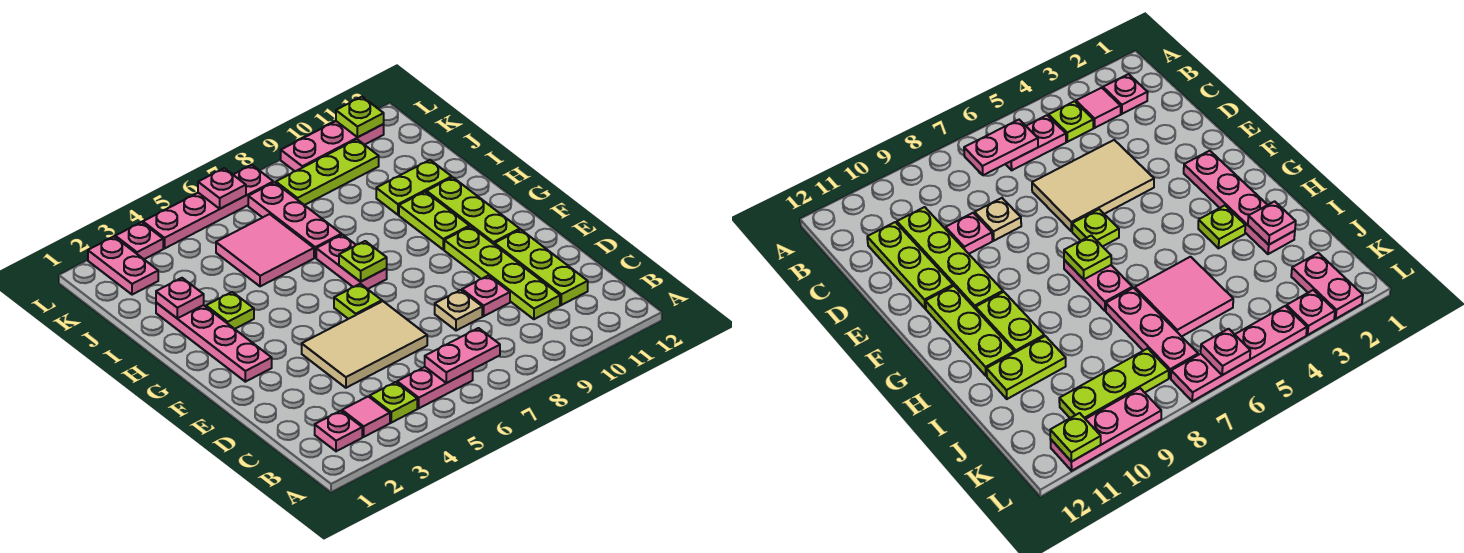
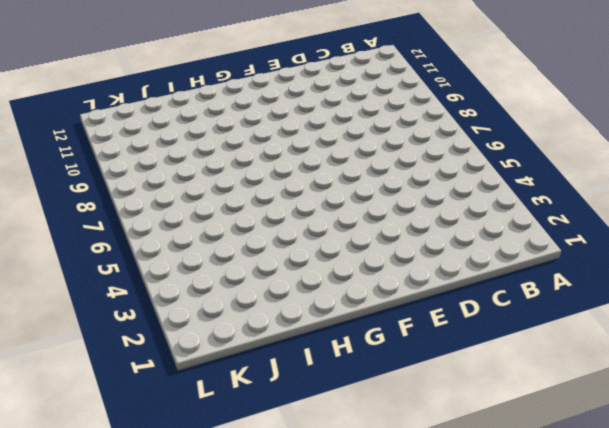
none -> pink 1x1 plate [315,411,362,451]
none -> pink 1x1 tile [342,396,390,437]
none -> lime 1x1 plate [370,382,417,423]

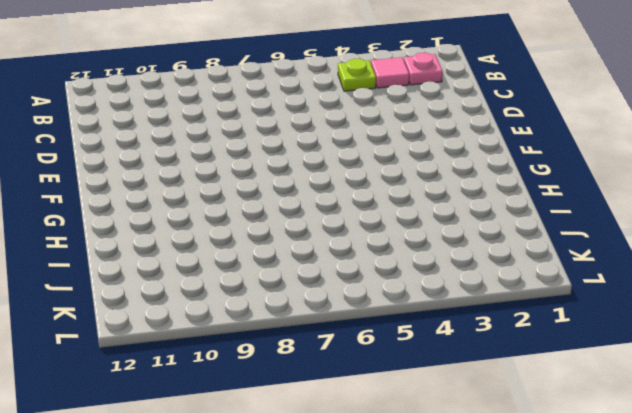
none -> pink 1x2 plate [397,367,473,408]
none -> lime 1x4 plate [444,227,560,319]
none -> lime 1x3 plate [495,230,588,305]

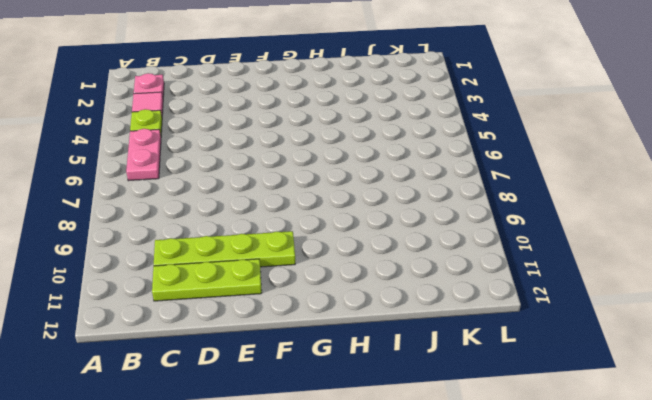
none -> tan 2x3 tile [302,301,427,388]
none -> tan 1x1 plate [435,290,482,331]
none -> pink 1x1 plate [462,276,510,316]

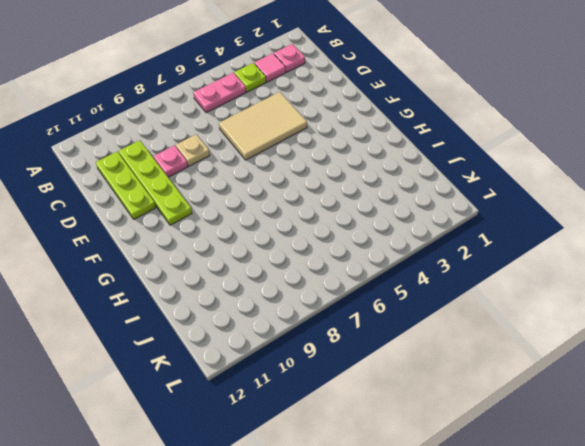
none -> pink 1x4 plate [156,303,272,382]
none -> lime 1x1 plate [334,284,382,319]
none -> lime 1x3 plate [427,177,520,245]

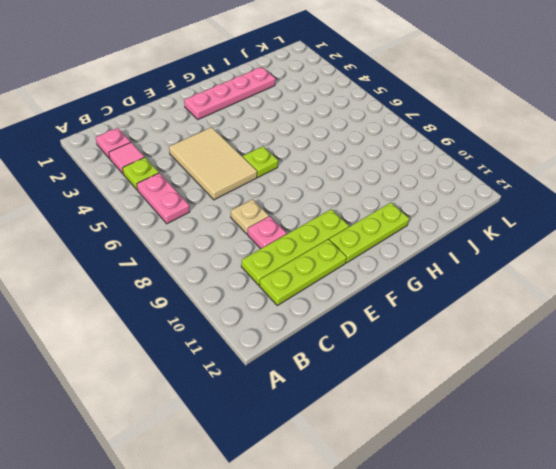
none -> pink 1x2 plate [316,235,387,289]
none -> lime 1x2 plate [399,192,469,250]
none -> lime 1x1 plate [206,292,254,329]

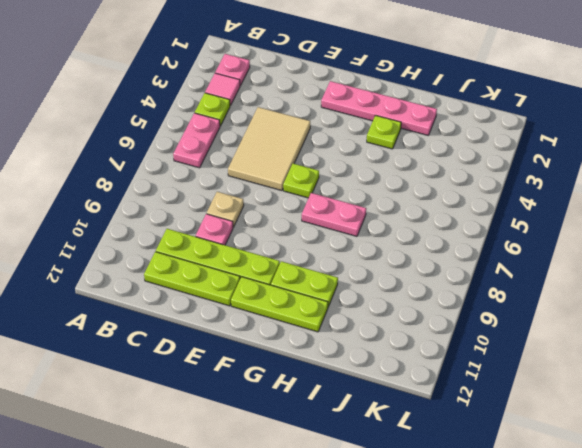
none -> pink 2x2 tile [216,214,314,286]
none -> pink 1x3 plate [248,182,341,258]
none -> lime 1x2 plate [376,160,452,215]

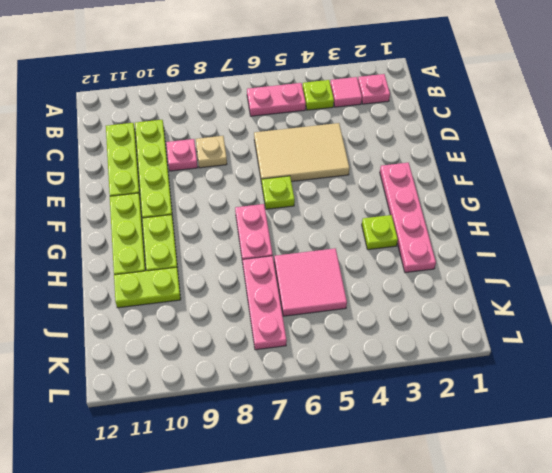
none -> pink 1x2 plate [88,237,158,295]
none -> lime 1x3 plate [276,139,379,205]
none -> pink 1x1 plate [115,222,163,259]

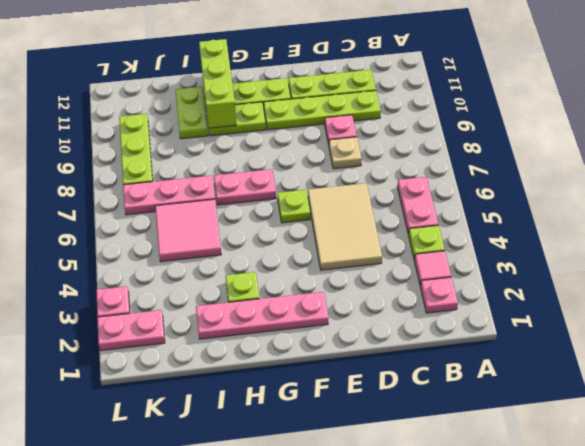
lime 1x3 brick [199,39,236,128] -> none
none -> pink 1x4 plate [143,165,273,248]
none -> pink 1x3 plate [281,121,384,171]
none -> pink 1x2 plate [425,328,500,383]

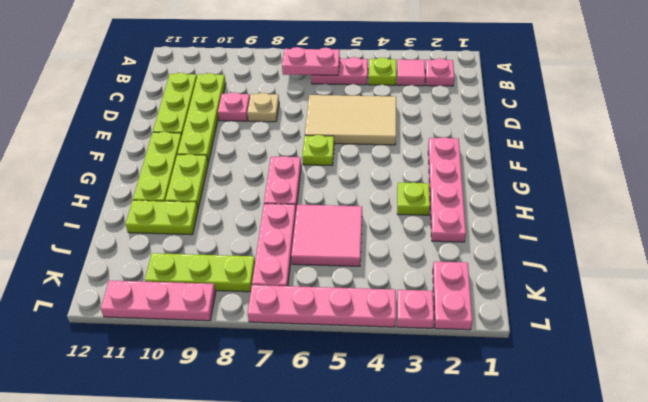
none -> lime 1x1 plate [339,241,387,282]
none -> pink 1x1 plate [156,278,204,318]
none -> pink 1x1 plate [198,168,246,209]

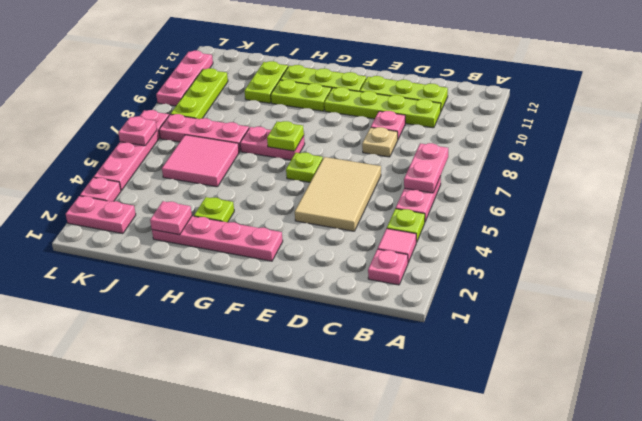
none -> lime 1x1 plate [336,97,384,137]

